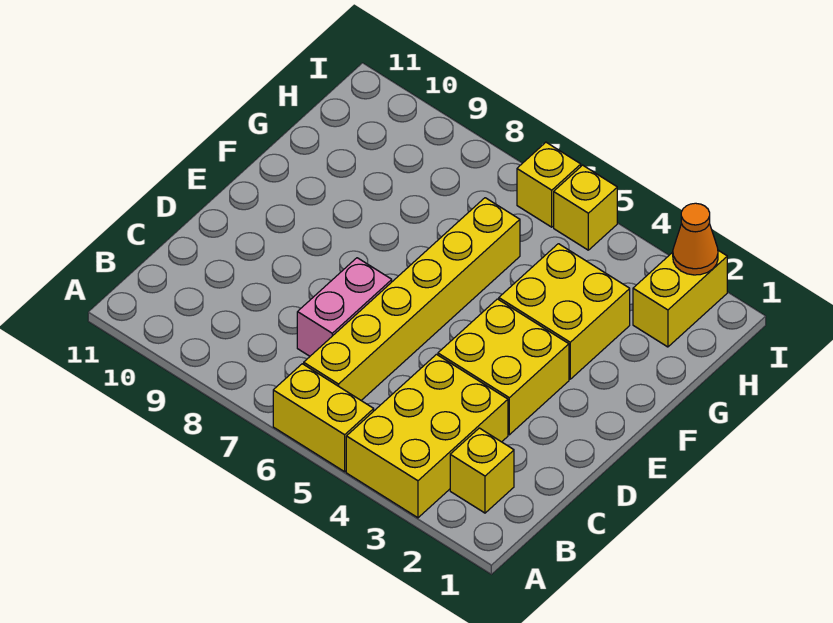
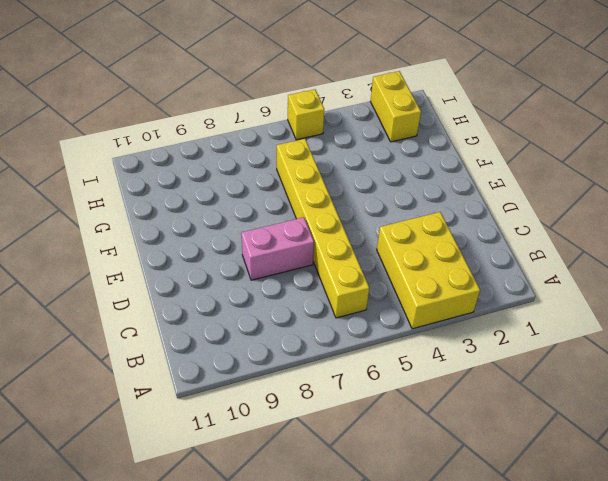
pink 1x2 brick [241,217,314,280] -> pink 1x2 brick turned to [297,258,392,356]
none -> yellow 1x2 brick [273,364,374,472]
none -> yellow 1x1 brick [450,428,514,513]

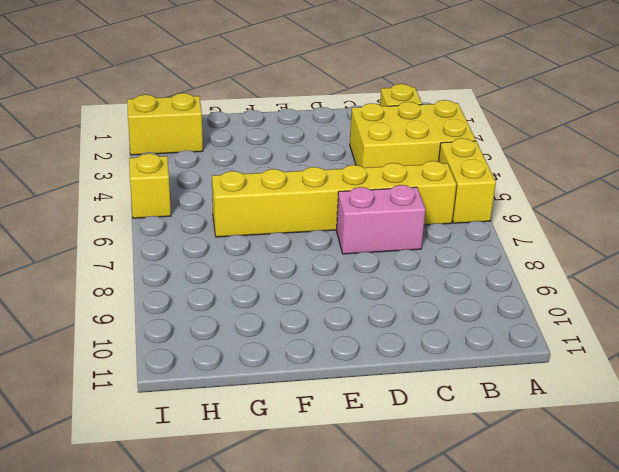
none -> yellow 2x2 brick [438,299,569,435]
none -> yellow 2x2 brick [499,244,630,379]

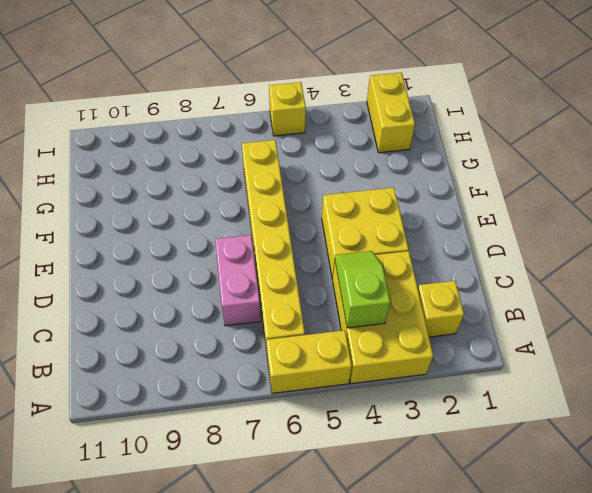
lime 1x2 slope [335,251,390,328] -> none
none -> yellow 2x2 brick [499,244,630,379]
none -> yellow 1x1 brick [517,142,581,227]

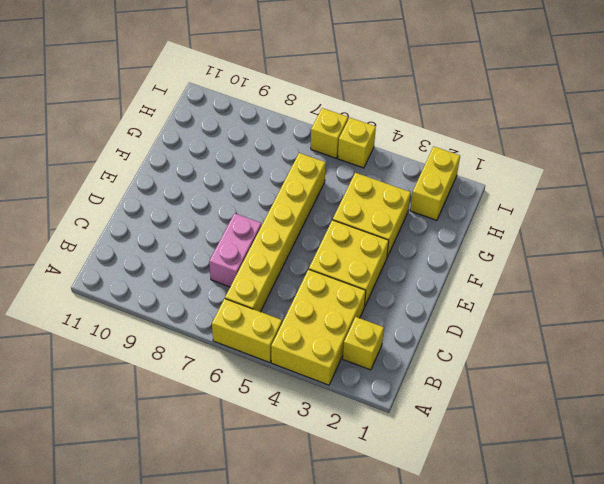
none -> orange 1x1 cone [673,203,718,275]

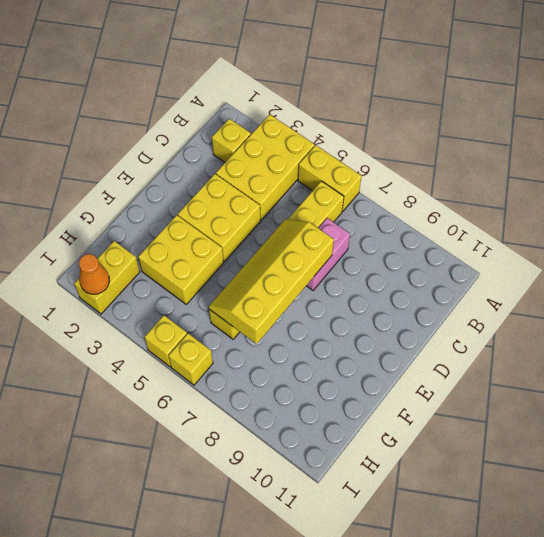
yellow 2x4 slope [209,219,334,344] -> none

